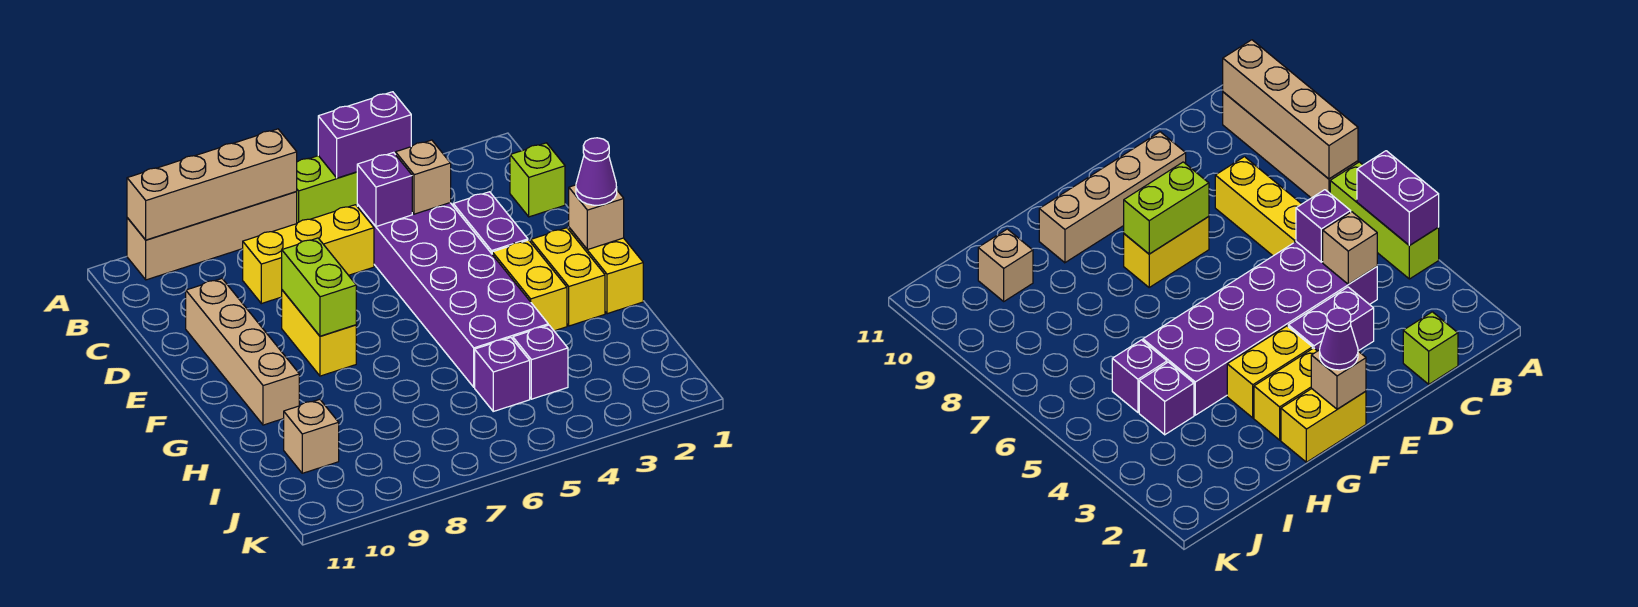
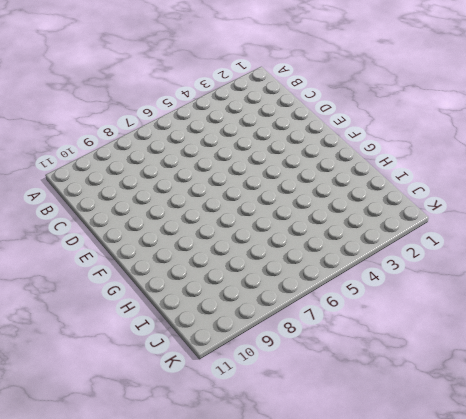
none -> lime 1x3 brick [297,156,357,223]
none -> tan 1x4 brick [127,191,297,280]
none -> lime 1x1 brick [510,143,565,217]

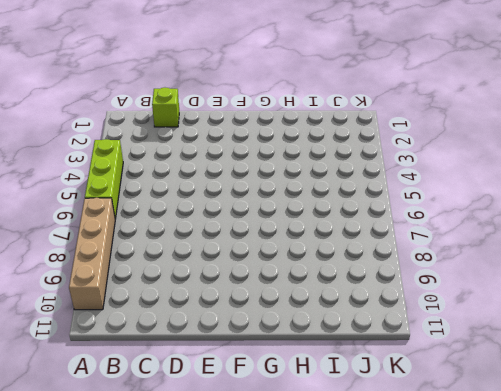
none -> purple 2x6 brick [357,203,548,387]
none -> yellow 1x3 brick [243,205,374,304]
none -> purple 1x2 brick [453,192,528,254]

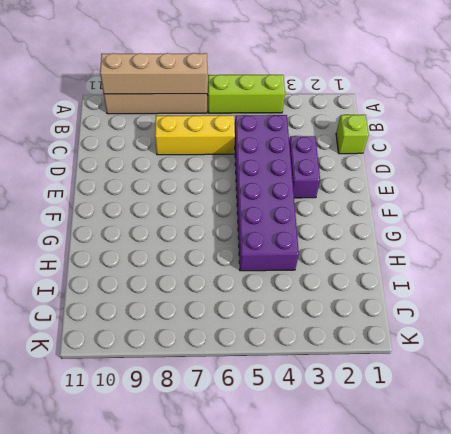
none -> tan 1x4 brick [186,279,299,425]
none -> yellow 1x2 brick [282,290,356,376]
none -> yellow 1x2 brick [569,228,643,314]

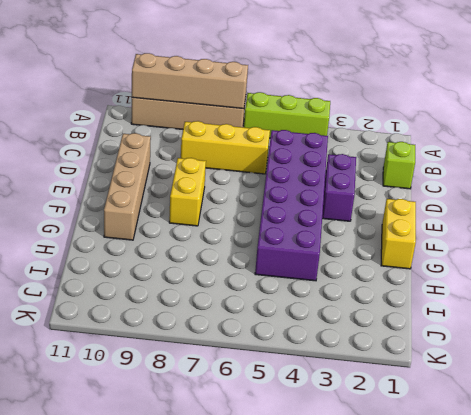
none -> yellow 1x2 brick [531,228,605,326]
none -> yellow 1x2 brick [492,240,567,331]
none -> purple 1x1 brick [513,325,568,399]

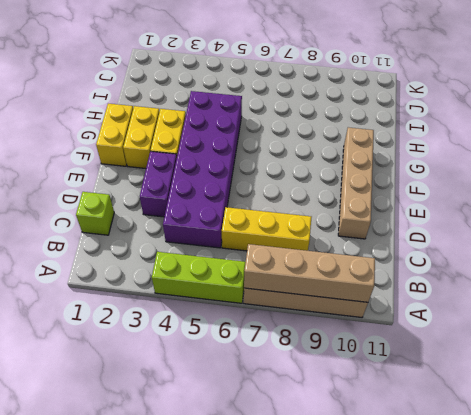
none -> yellow 1x2 brick [282,290,356,376]
none -> purple 1x1 brick [513,325,568,399]
none -> purple 1x1 brick [475,338,530,411]

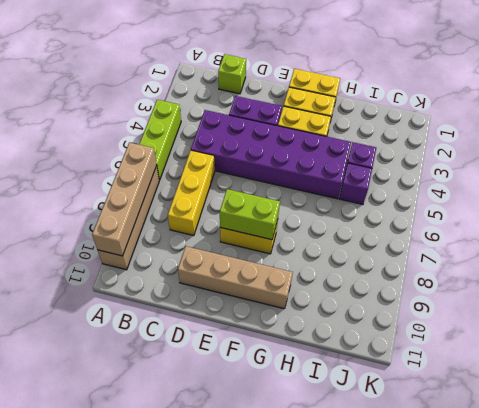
none -> tan 1x1 brick [284,399,339,473]
none -> purple 1x2 brick [318,92,411,178]
none -> tan 1x1 brick [396,140,451,214]

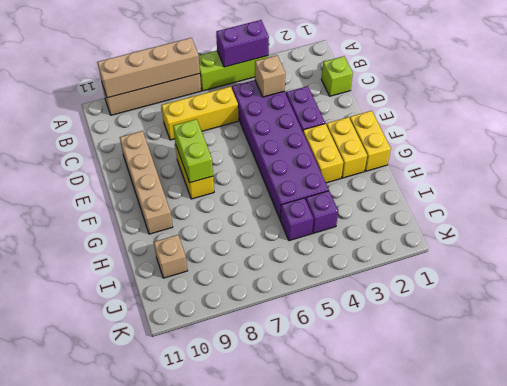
none -> purple 1x1 brick [357,153,412,226]
none -> tan 1x1 brick [569,185,624,250]
none -> purple 1x1 cone [576,138,617,205]

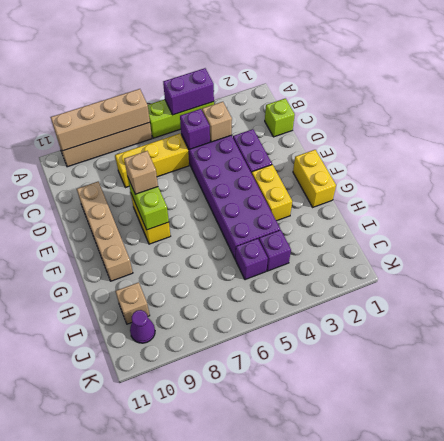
tan 1x1 brick [124,151,158,194] -> tan 1x1 brick moved to [569,185,624,250]
purple 1x1 cone [130,310,155,343] -> purple 1x1 cone moved to [576,138,617,205]
none -> yellow 1x2 brick [531,228,605,326]

